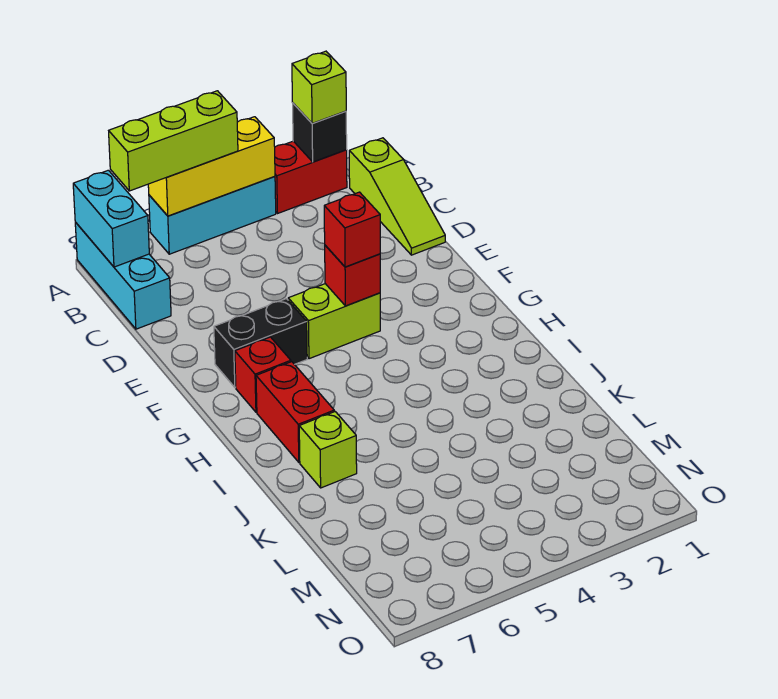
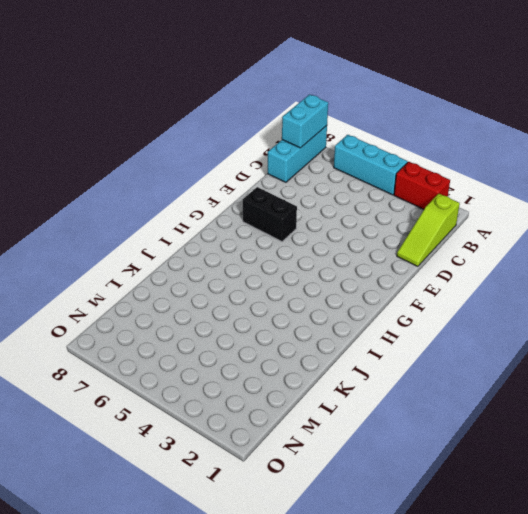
none -> lime 1x2 brick [288,284,380,359]
none -> red 1x1 brick [235,337,291,412]
none -> red 1x2 brick [256,362,334,462]

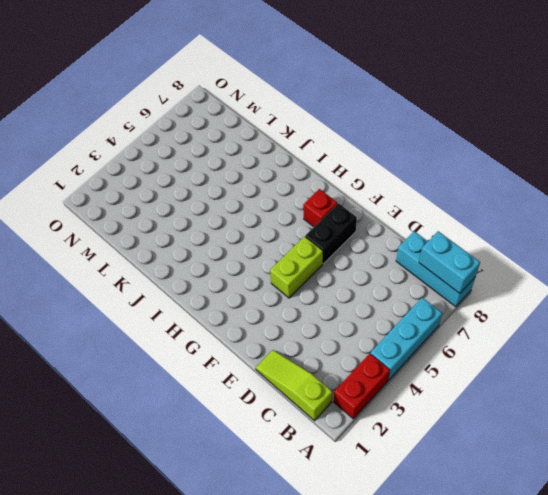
none -> red 1x2 brick [256,362,334,462]
none -> lime 1x1 brick [299,412,357,488]
none -> black 1x1 brick [293,103,347,162]

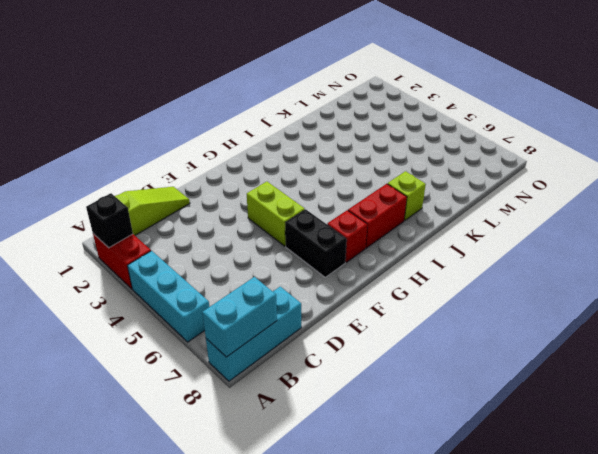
none -> yellow 1x3 brick [148,117,275,216]
none -> red 1x1 brick [325,245,380,306]
none -> lime 1x1 brick [292,51,346,123]

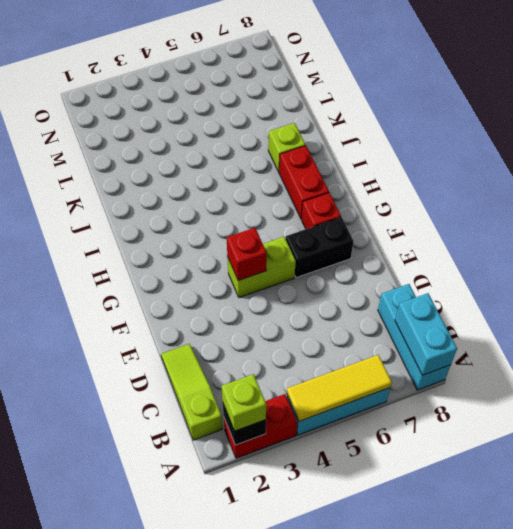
yellow 1x3 tile [287,355,392,421] -> yellow 1x3 brick [148,117,275,216]
none -> lime 1x3 brick [109,91,238,191]
none -> red 1x1 brick [324,192,380,267]

